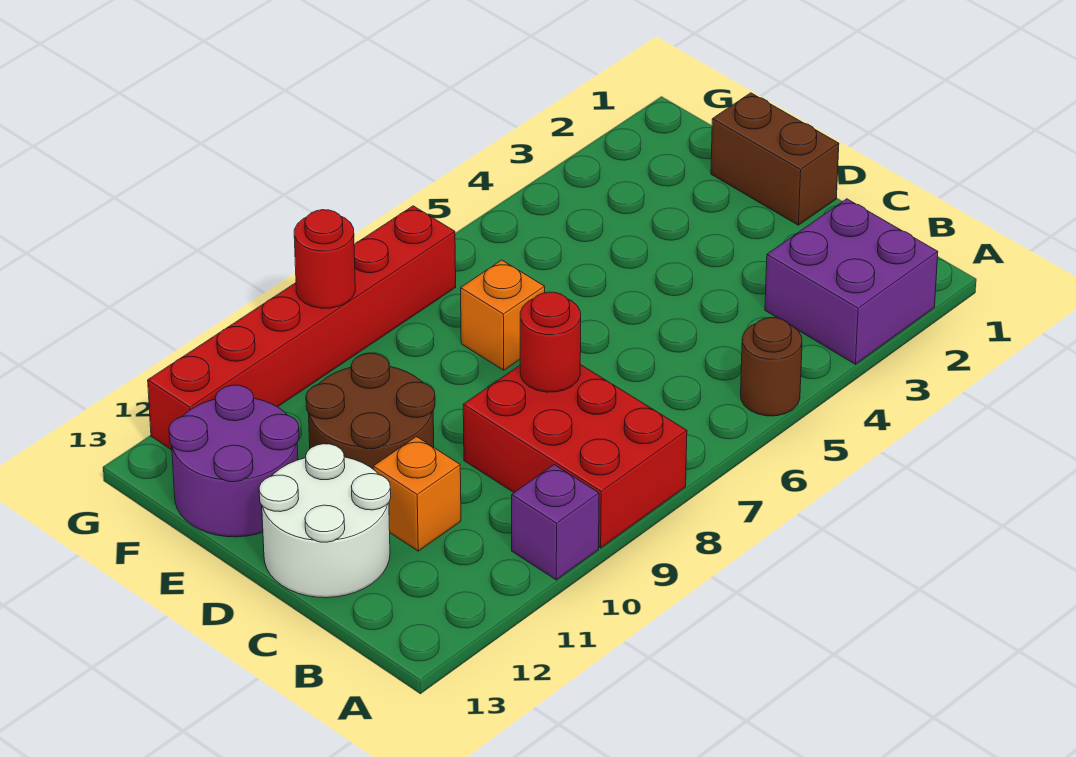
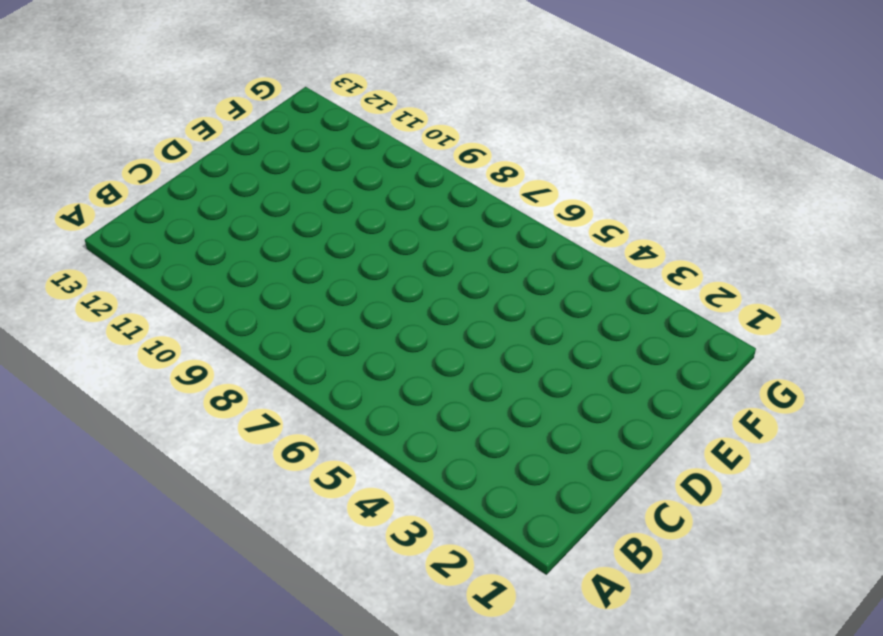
none -> purple 2x2 brick [765,199,938,364]
none -> brown 1x1 round brick [741,318,802,416]
none -> red 2x3 brick [463,365,687,548]

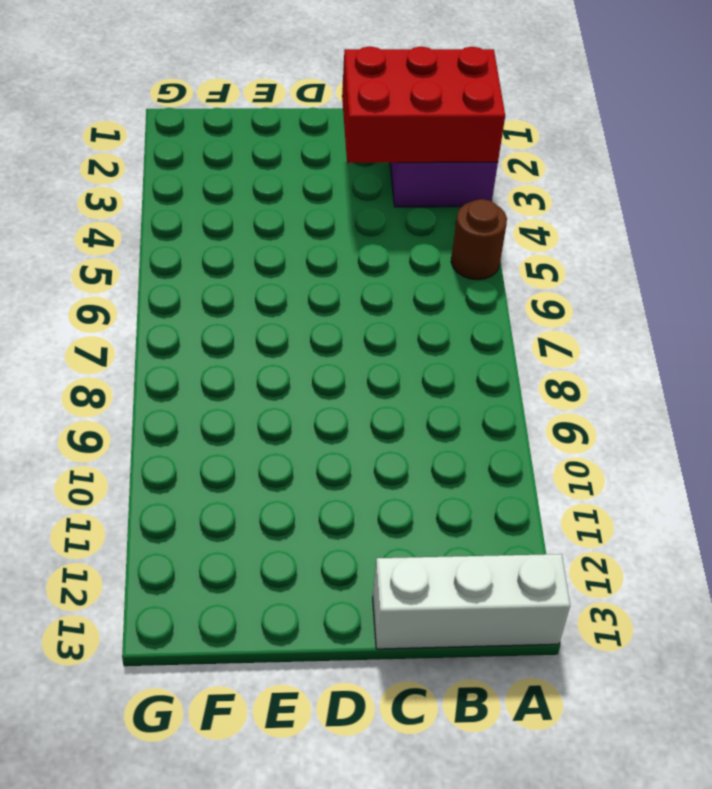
red 2x3 brick [342,46,505,163] -> red 2x3 brick moved to [463,365,687,548]
white 1x3 brick [373,554,570,649] -> white 2x2 round brick [259,444,391,598]
none -> purple 1x1 brick [512,465,599,580]
none -> orange 1x1 brick [373,437,461,551]
none -> brown 1x2 brick [711,93,839,225]

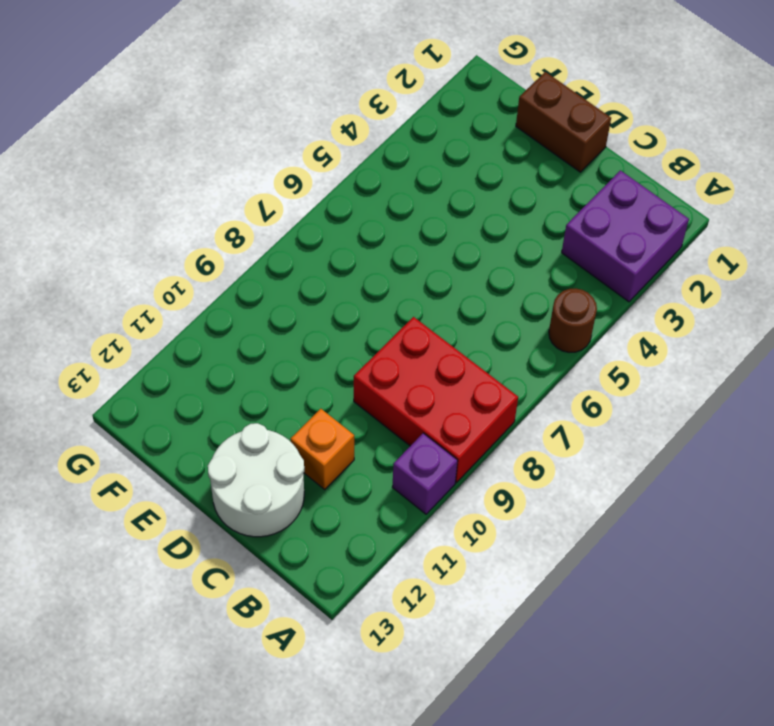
none -> brown 2x2 round brick [306,353,435,469]
none -> orange 1x1 brick [461,260,545,370]
none -> purple 2x2 round brick [169,385,299,537]

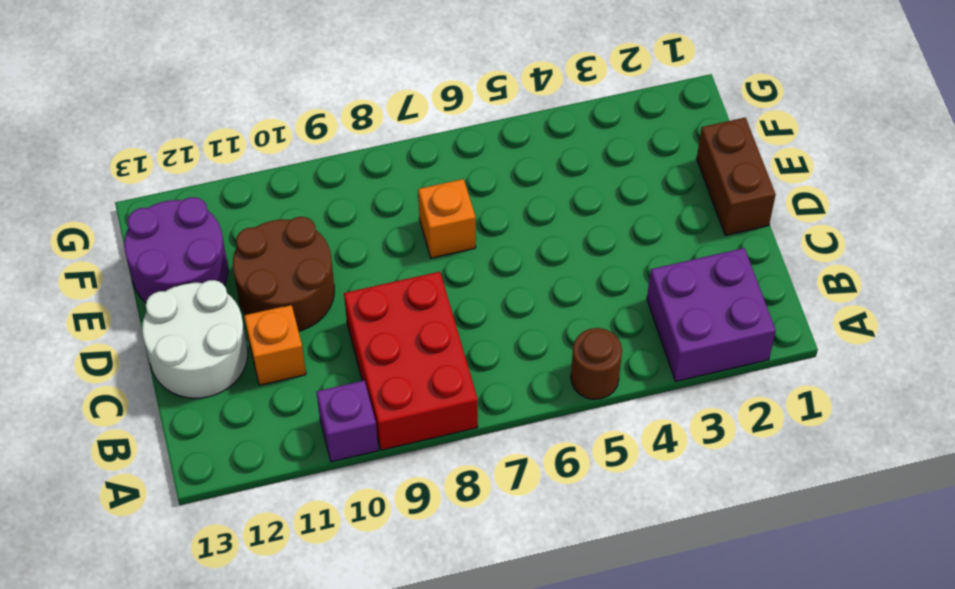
none -> red 1x6 brick [148,206,456,450]
none -> red 1x1 round brick [520,292,581,392]
none -> red 1x1 round brick [294,210,355,308]

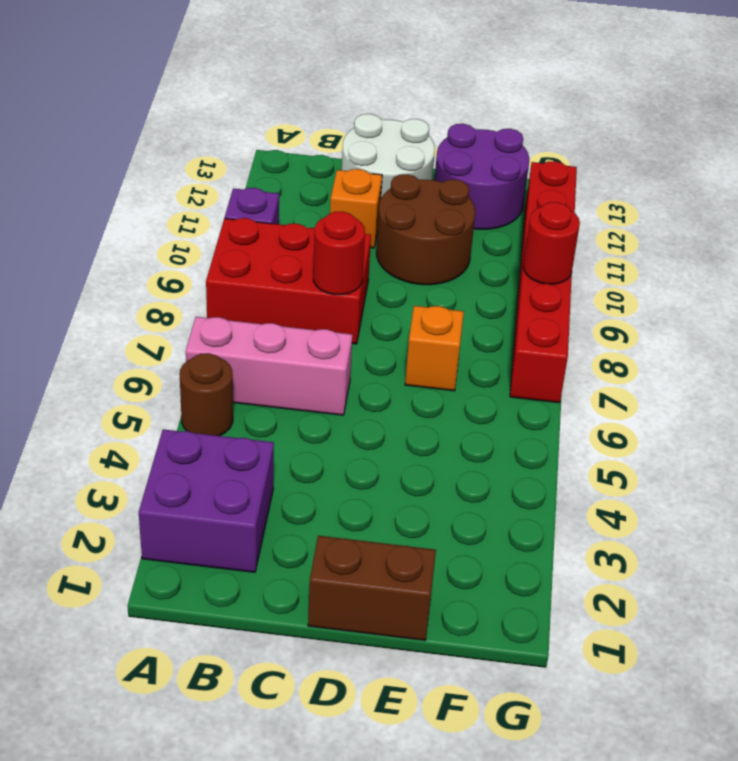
pink 1x3 brick [186,317,352,415] -> none

